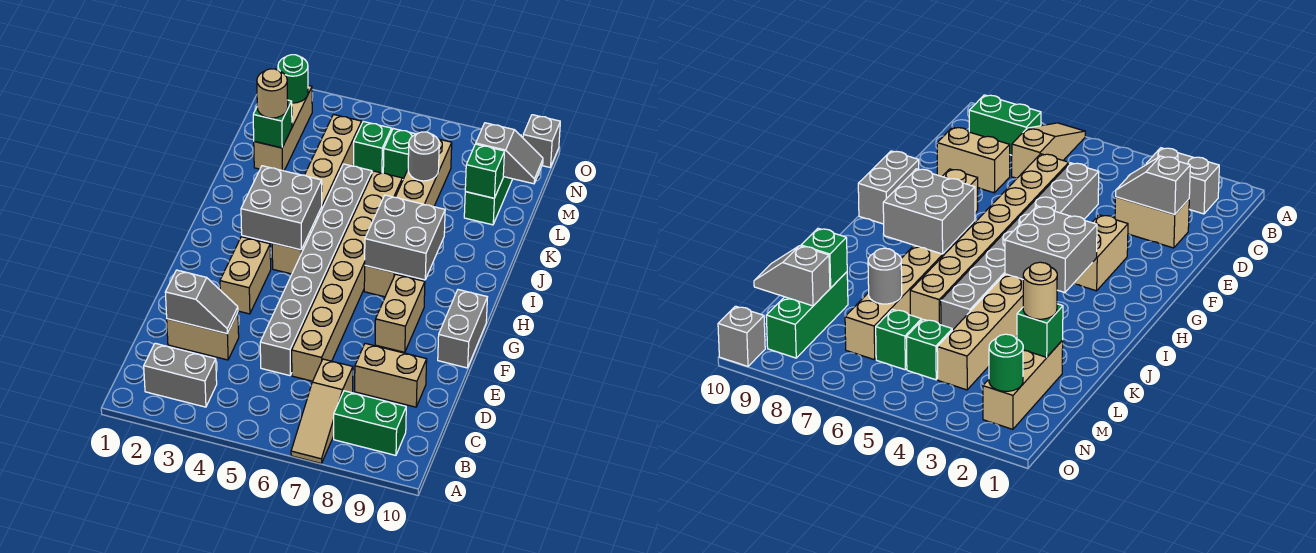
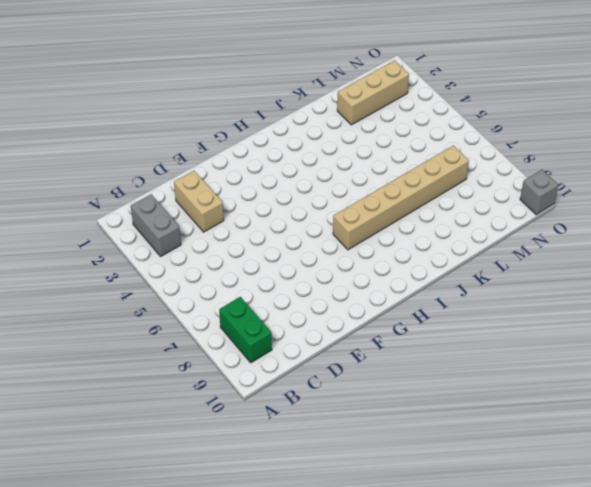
none -> tan 1x3 slope [291,359,353,463]
none -> grey 1x8 brick [260,164,372,376]
none -> tan 1x8 brick [292,171,402,381]

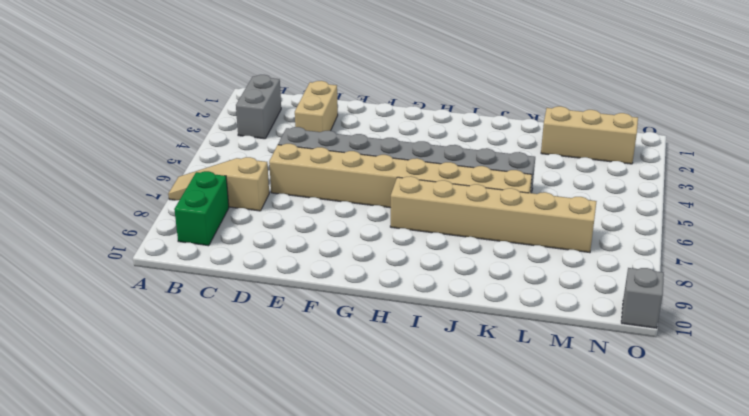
none -> tan 1x2 brick [355,343,427,407]
none -> tan 1x2 brick [220,237,271,314]
none -> tan 1x2 brick [375,274,425,352]

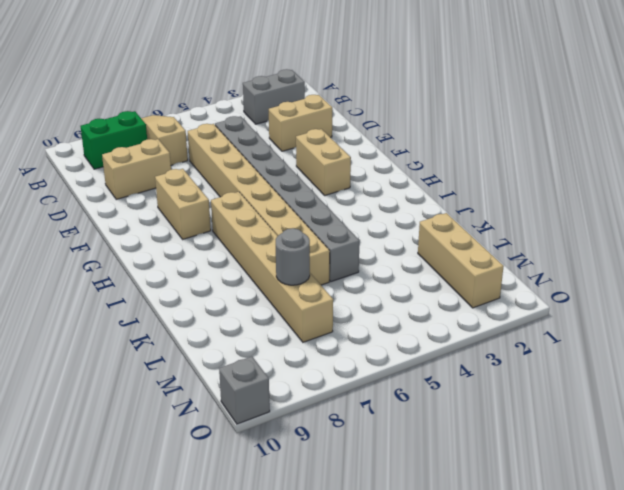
none -> grey 1x2 brick [438,290,487,368]
none -> tan 1x6 brick [272,115,362,274]
none -> green 1x3 brick [464,135,521,225]

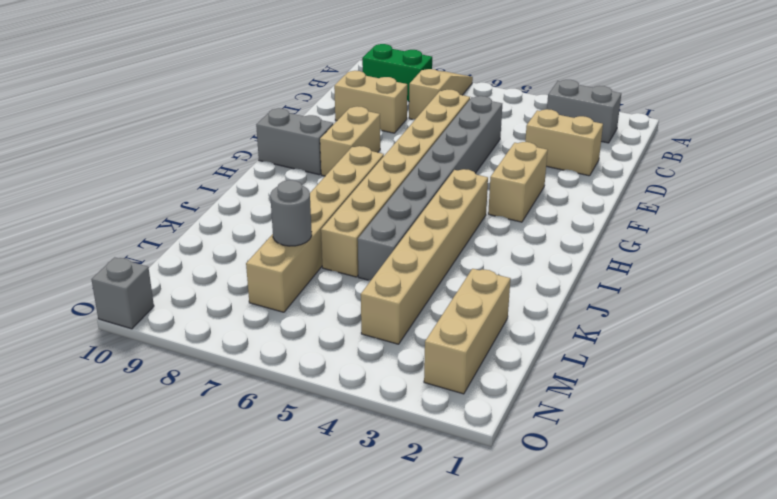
grey 1x2 brick [256,108,333,175] -> grey 1x2 brick turned to [438,290,487,368]
none -> green 1x3 brick [464,135,521,225]
none -> green 1x1 brick [354,122,392,173]
none -> green 1x1 brick [383,129,415,180]

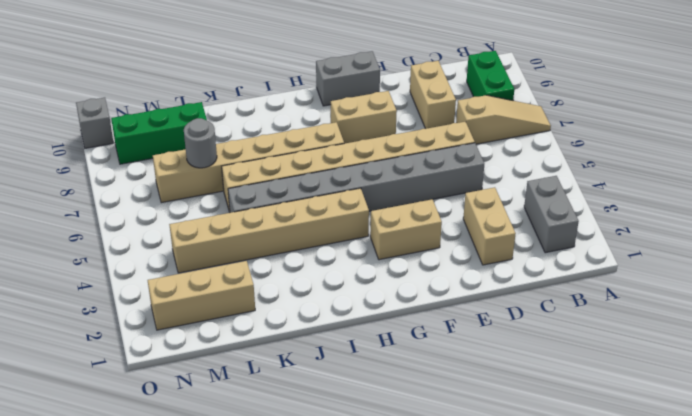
none -> green 1x1 brick [354,122,392,173]
none -> green 1x1 brick [383,129,415,180]
none -> grey 1x2 slope [165,270,238,334]

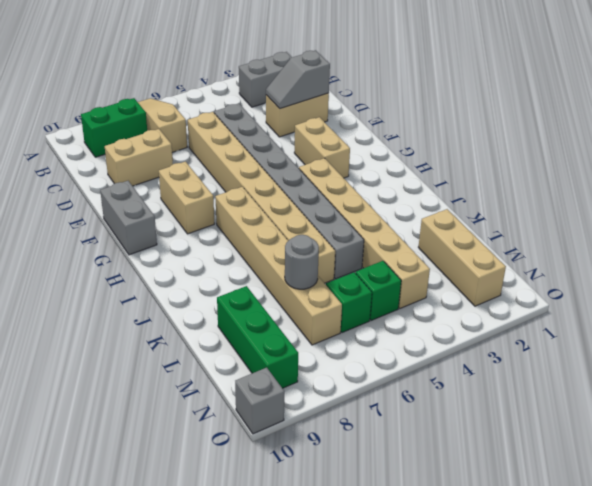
none -> grey 2x2 brick [241,166,322,250]
none -> grey 2x2 brick [365,195,445,280]
none -> green 1x1 brick [253,100,292,148]

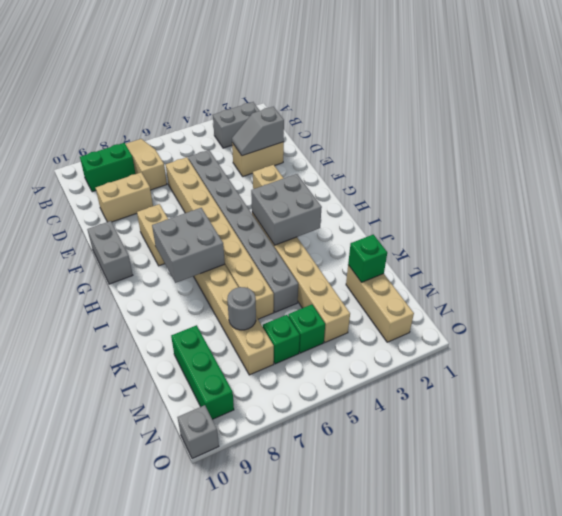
none -> green 1x1 brick [465,144,504,198]
none -> grey 1x2 slope [476,123,543,184]
none -> green 1x1 round brick [278,55,308,103]

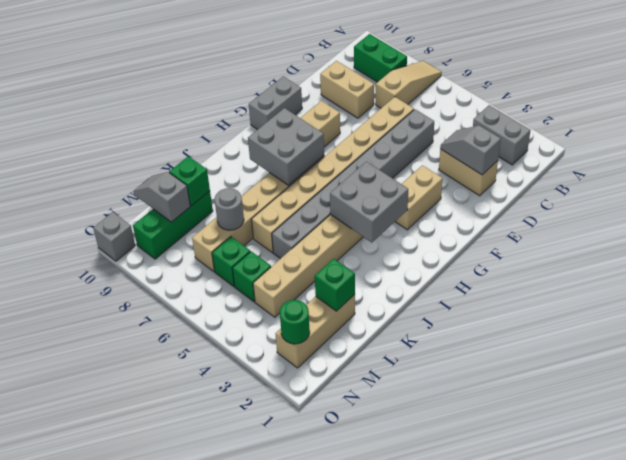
none -> tan 1x1 round brick [257,69,288,118]

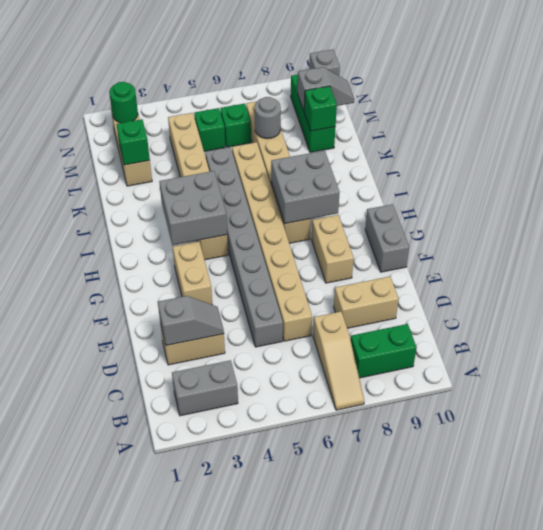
none -> tan 1x1 round brick [257,69,288,118]

